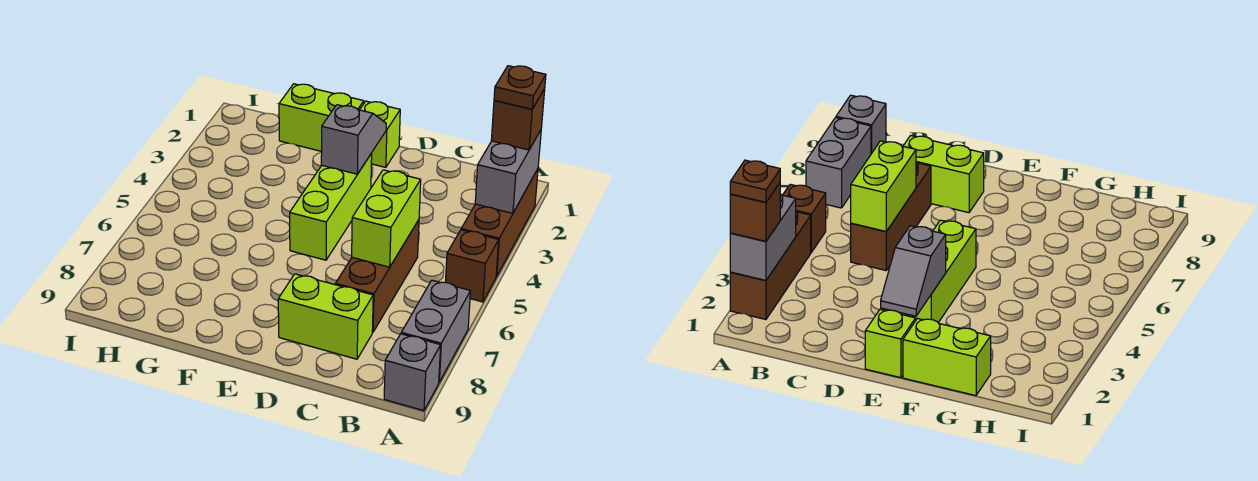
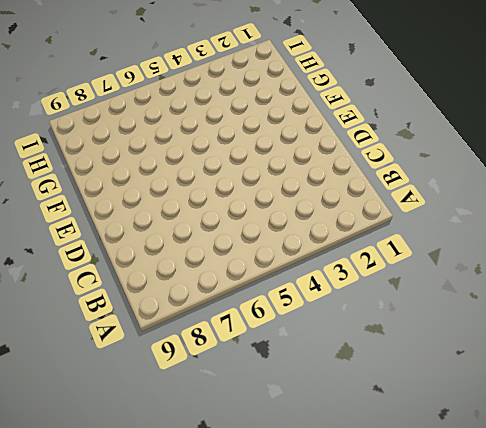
none -> brown 1x3 brick [461,169,538,277]
none -> brown 1x1 brick [445,230,499,302]
none -> grey 1x2 brick [401,280,470,382]

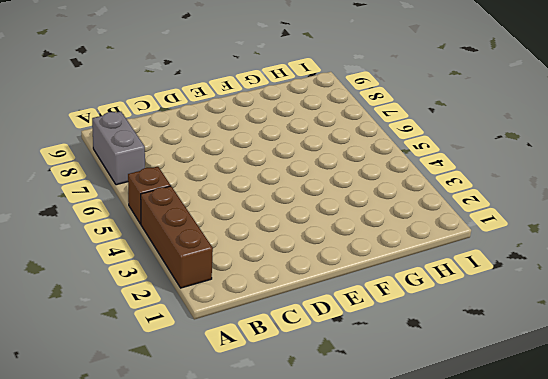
none -> grey 1x1 brick [384,334,441,411]
none -> brown 1x3 brick [335,220,419,332]
none -> lime 1x2 brick [278,274,373,359]

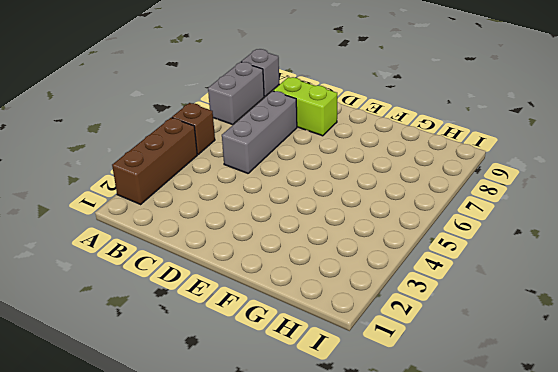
grey 1x3 brick [222,91,297,173] -> brown 1x3 brick [335,220,419,332]
none -> lime 1x1 brick [360,101,400,167]
none -> lime 1x3 brick [290,153,372,260]
none -> lime 1x2 brick [279,84,364,151]

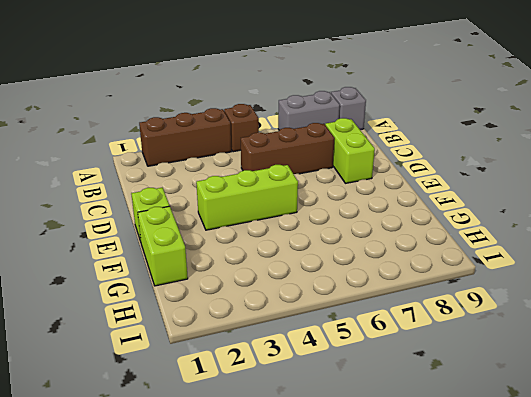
none -> grey 1x2 brick [475,130,541,213]
none -> lime 1x2 brick [352,170,421,267]
none -> grey 1x2 slope [321,105,386,174]

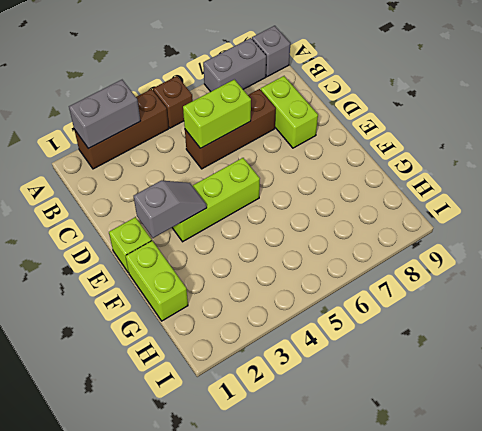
grey 1x2 slope [134,181,207,238] -> grey 1x2 slope turned to [321,105,386,174]
none -> brown 1x1 brick [491,89,545,150]
none -> brown 1x1 plate [494,66,546,109]

